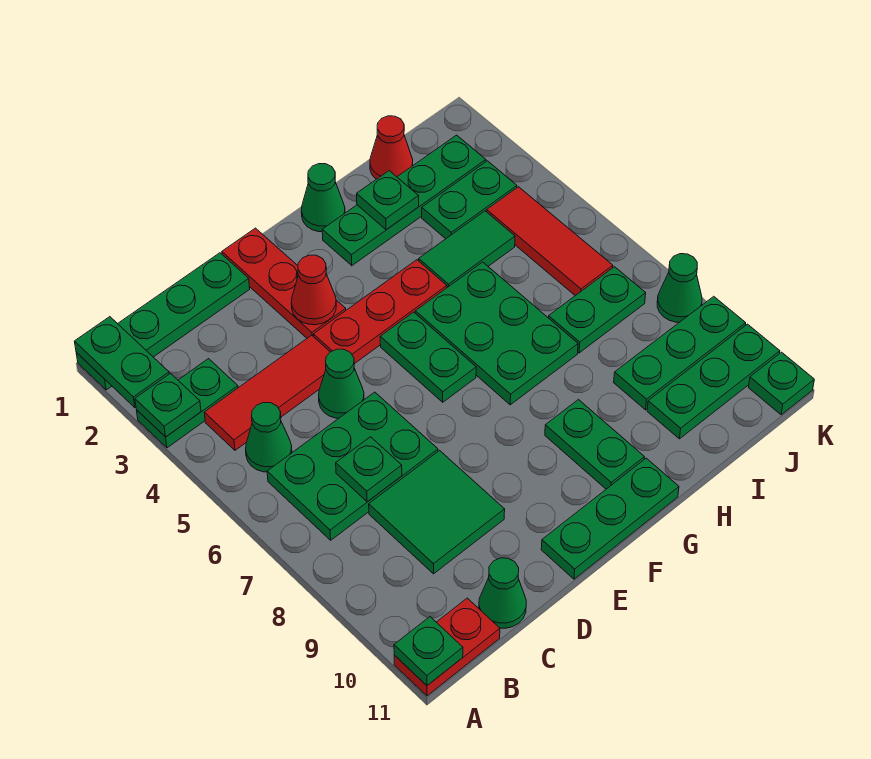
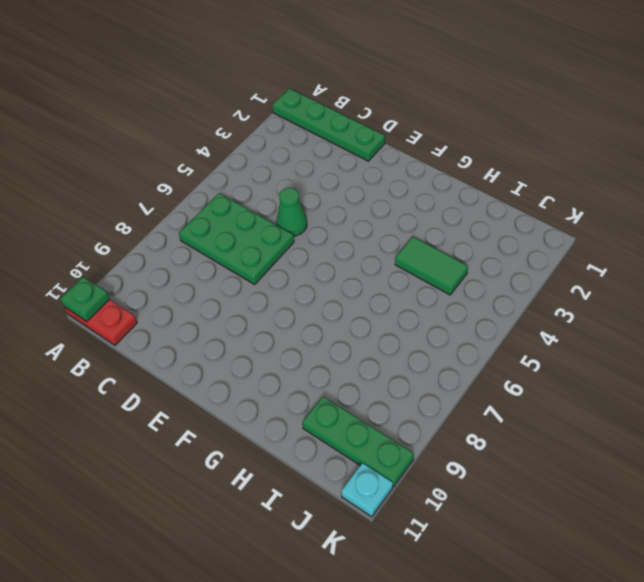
cyan 1x1 plate [341,463,393,517] -> green 1x1 plate [749,352,814,415]
none -> green 1x2 plate [137,359,238,448]
none -> red 1x3 tile [204,335,330,450]
none -> green 1x1 cone [246,403,292,472]
none -> green 2x2 tile [369,451,505,574]

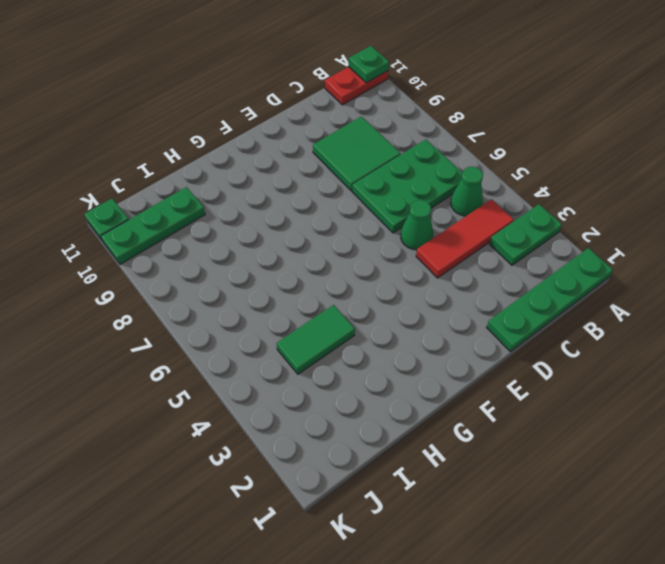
none -> green 1x1 cone [479,558,526,628]
none -> red 1x3 plate [222,228,346,338]
none -> red 1x3 plate [313,260,447,364]
none -> green 1x3 plate [541,458,679,579]

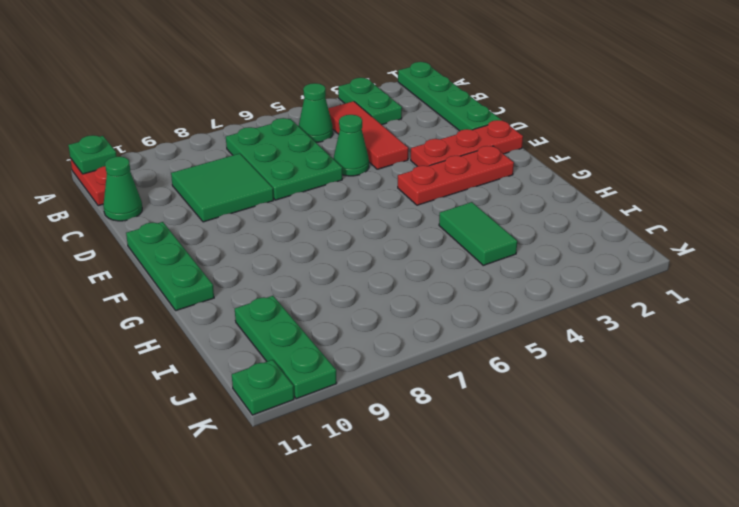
red 1x3 plate [398,146,514,205] -> red 1x3 plate turned to [313,260,447,364]
none -> green 1x2 plate [380,312,476,402]
none -> green 1x1 cone [301,164,345,232]
none -> green 1x4 plate [322,135,486,266]
none -> green 2x3 plate [415,262,578,405]

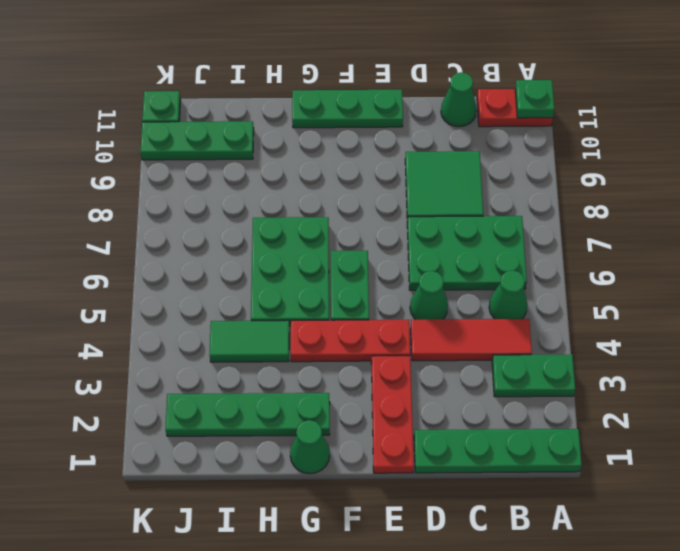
none -> green 1x2 plate [545,400,644,489]
none -> red 1x1 cone [370,116,413,179]
none -> green 1x2 plate [422,161,517,239]
none -> green 1x2 plate [549,267,646,353]

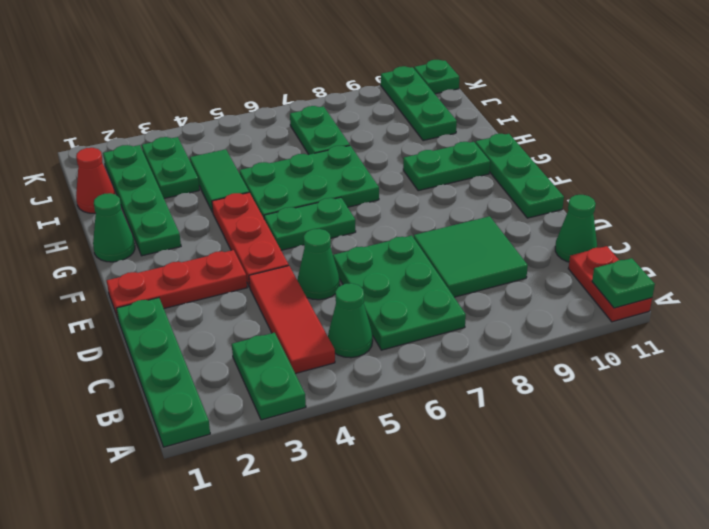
none -> green 1x3 plate [614,296,746,410]
none -> red 1x3 tile [487,187,613,296]
none -> green 1x1 cone [657,254,702,322]
none -> green 1x2 plate [74,317,169,408]

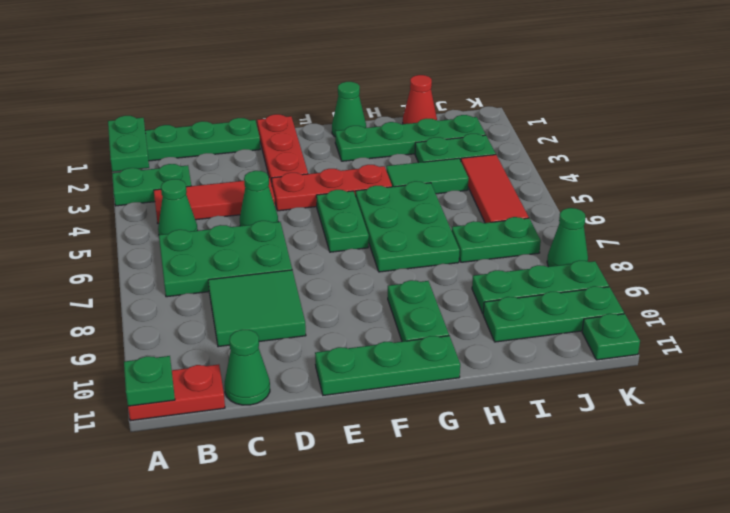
none -> green 1x1 plate [135,373,201,437]
none -> green 1x1 plate [336,437,402,502]
none -> red 1x1 cone [291,255,336,325]
none -> green 1x1 plate [357,171,419,230]

